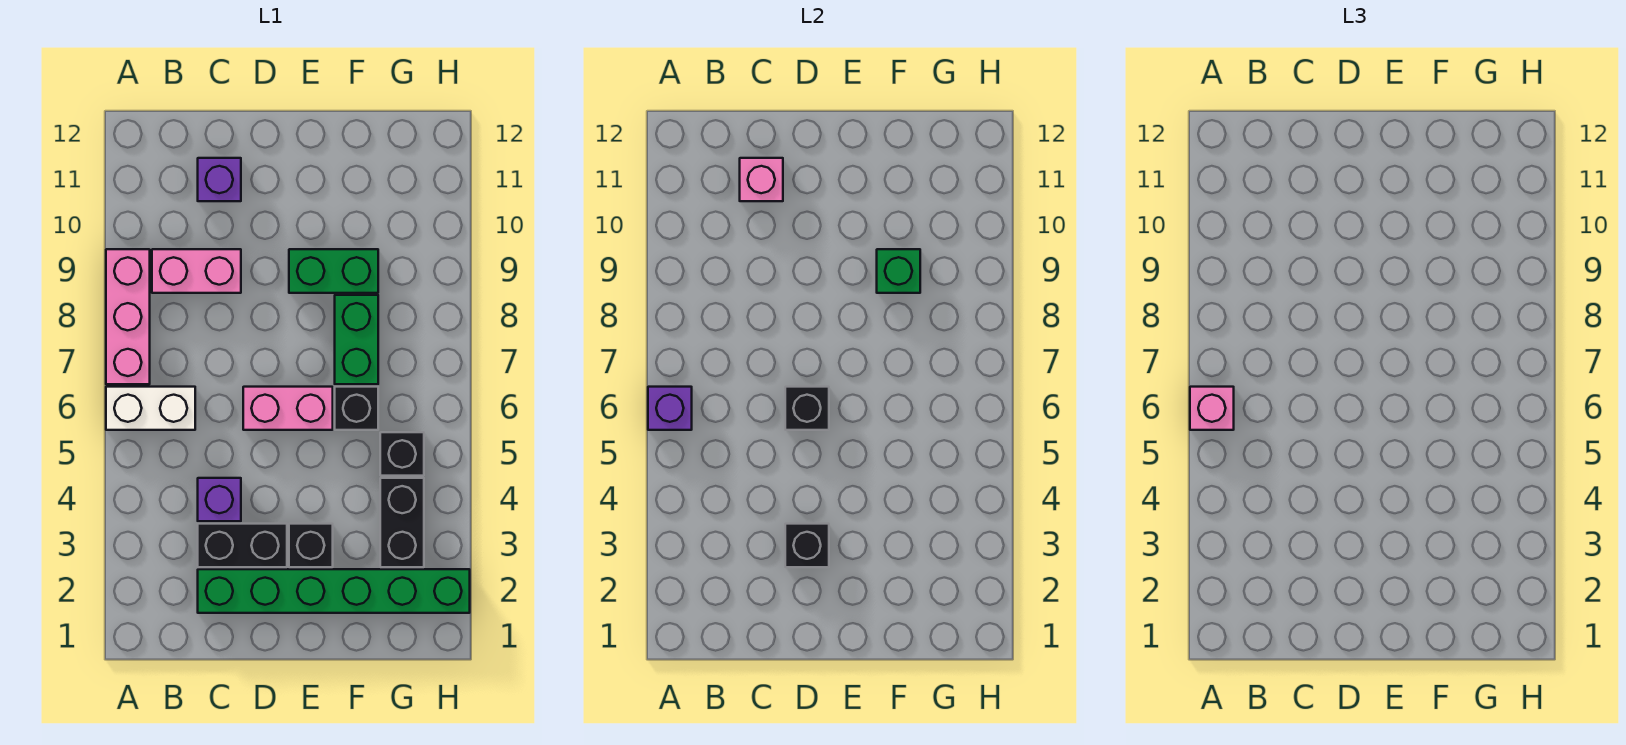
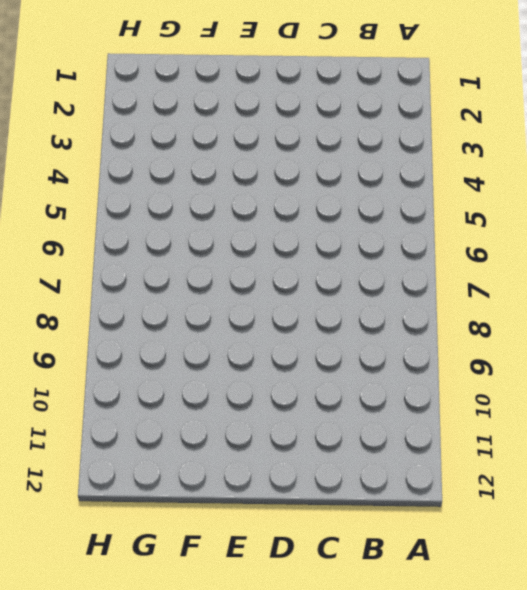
none -> white 1x2 brick [106,387,195,430]
none -> pink 1x3 brick [106,249,150,384]
none -> pink 1x2 brick [152,249,241,293]

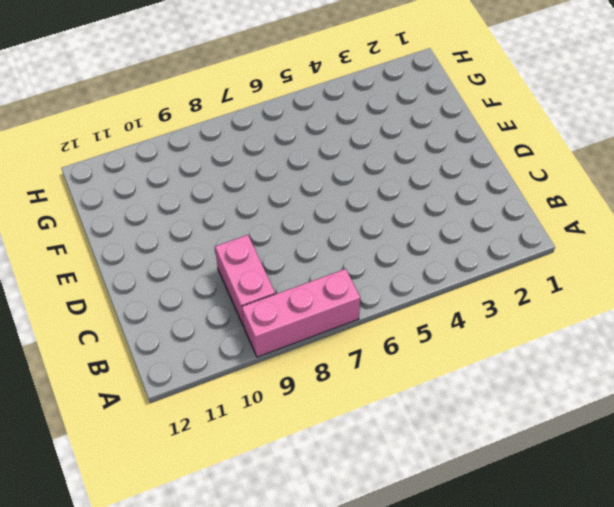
none -> white 1x2 brick [106,387,195,430]
none -> green 1x6 brick [198,569,470,613]
none -> black 1x2 brick [198,524,287,567]

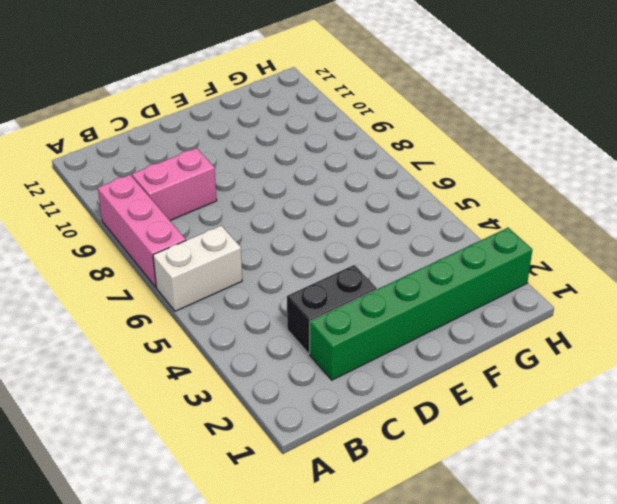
none -> purple 1x1 brick [198,478,241,521]
none -> purple 1x1 brick [198,158,241,201]
none -> pink 1x2 brick [243,387,333,430]

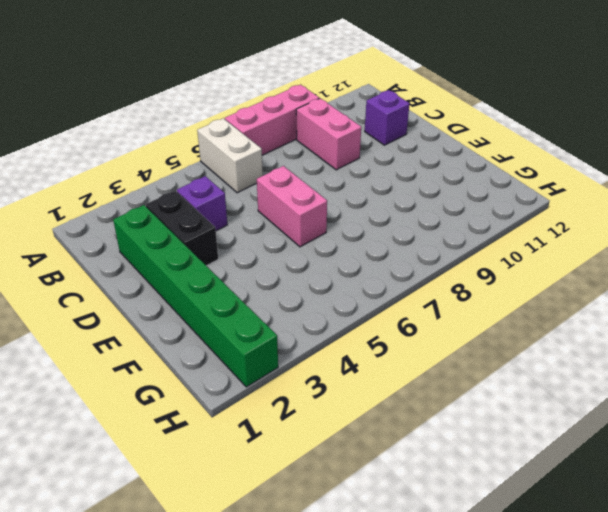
none -> black 1x1 brick [289,524,333,567]
none -> green 1x2 brick [289,249,378,293]
none -> black 1x1 brick [335,387,378,430]

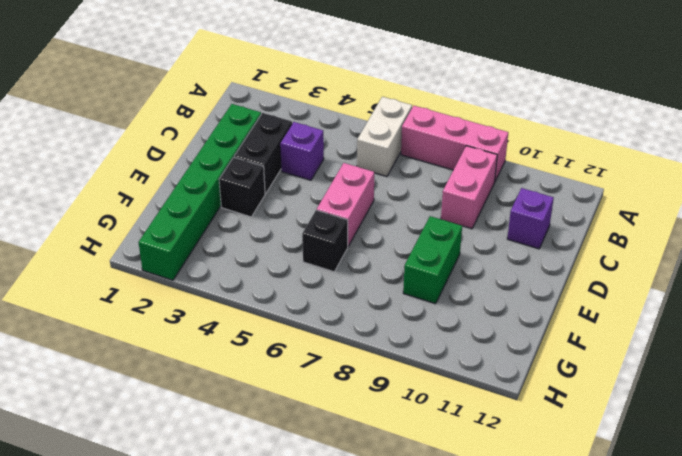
none -> green 1x2 brick [335,295,378,384]
none -> black 1x2 brick [380,478,424,567]
none -> black 1x1 brick [380,432,424,476]

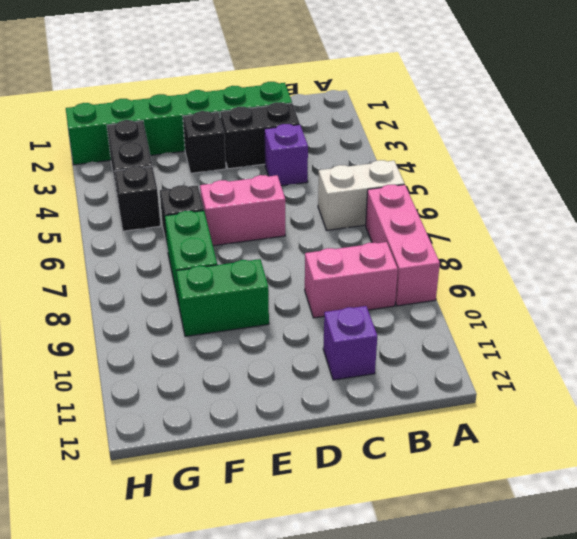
none -> purple 1x1 brick [648,387,692,430]
none -> pink 1x1 brick [740,158,783,201]
none -> black 1x1 brick [785,524,829,567]

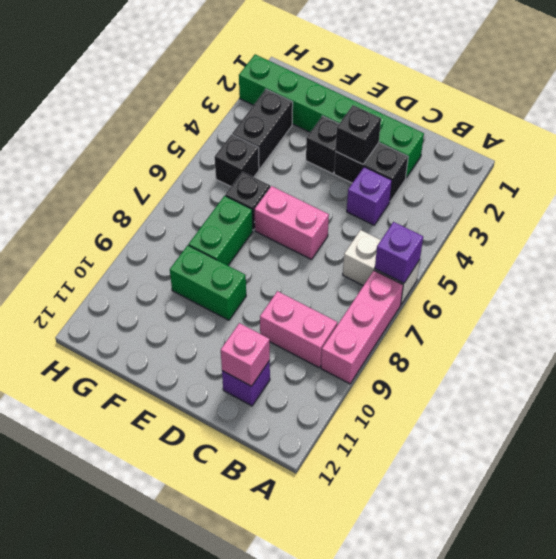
none -> black 1x1 brick [785,387,829,430]
none -> green 1x1 brick [877,249,920,293]
none -> pink 1x1 brick [1190,387,1234,430]

